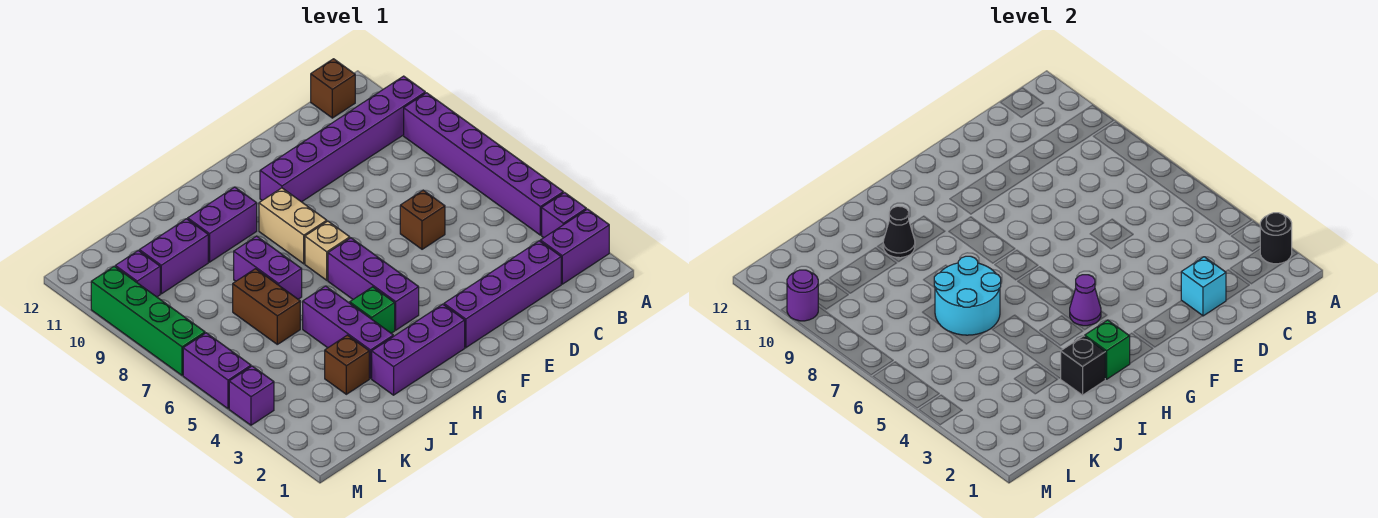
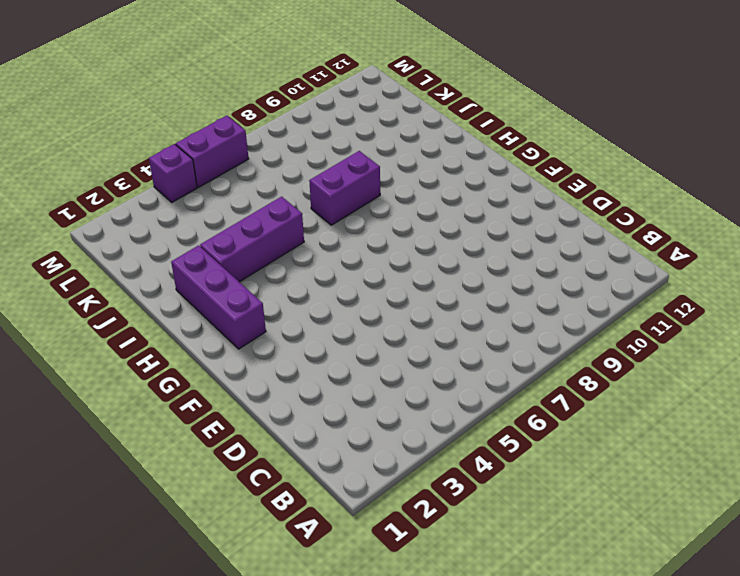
none -> purple 1x2 brick [540,209,609,284]
none -> purple 1x1 brick [542,193,586,238]
none -> purple 1x6 brick [404,93,563,235]
none -> purple 1x6 brick [260,76,425,202]

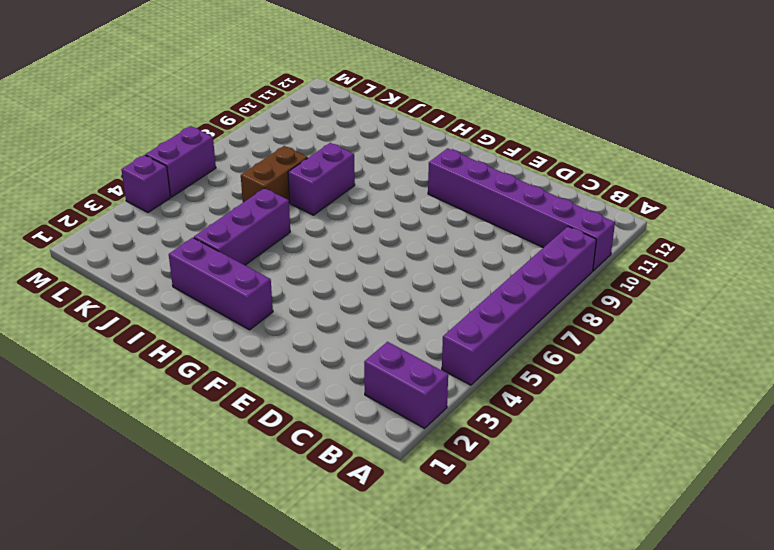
none -> purple 1x1 brick [542,193,586,238]
none -> brown 1x1 brick [311,59,355,118]
none -> purple 1x4 brick [444,241,561,348]
none -> brown 1x1 brick [400,190,445,249]

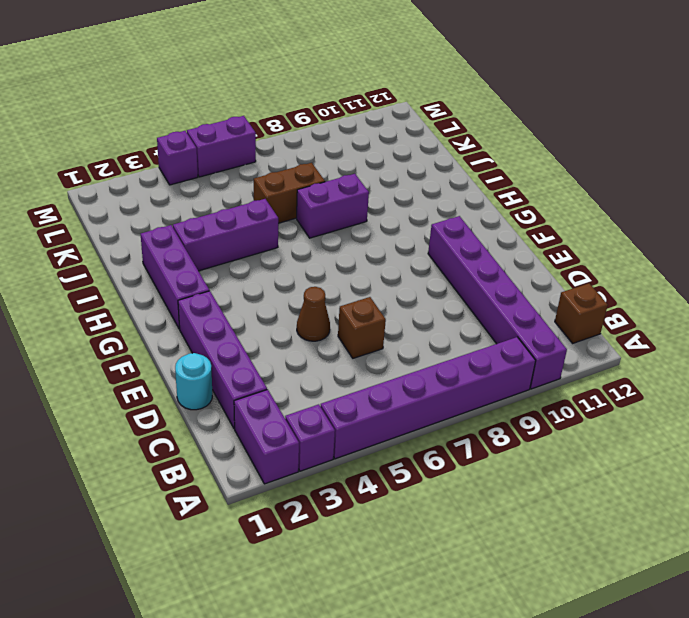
cyan 1x1 round brick [175,353,212,410] -> none
brown 1x1 cone [297,287,330,341] -> none
none -> purple 1x3 brick [328,238,419,330]
none -> tan 1x1 brick [305,221,350,280]
none -> tan 1x2 brick [259,188,327,264]
none -> green 1x1 brick [350,287,395,333]

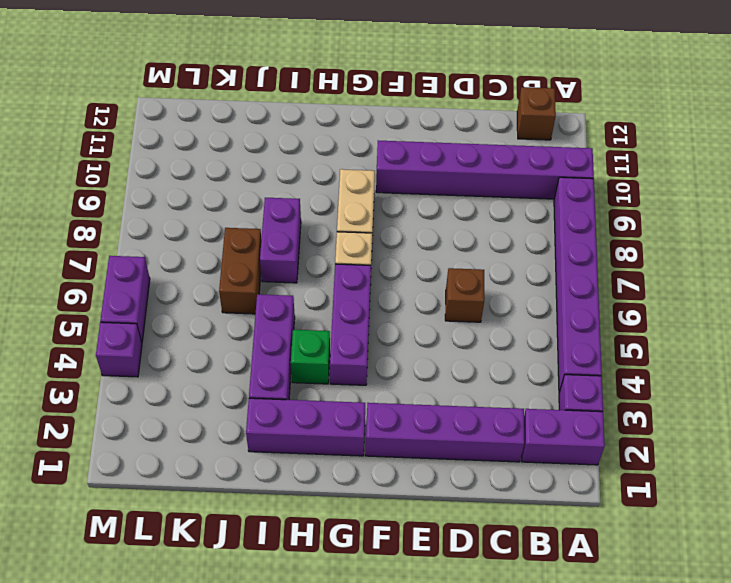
none -> purple 1x2 brick [188,187,257,262]
none -> brown 1x1 brick [325,335,369,394]
none -> purple 1x2 brick [139,219,208,294]
none -> purple 1x1 brick [115,250,160,297]

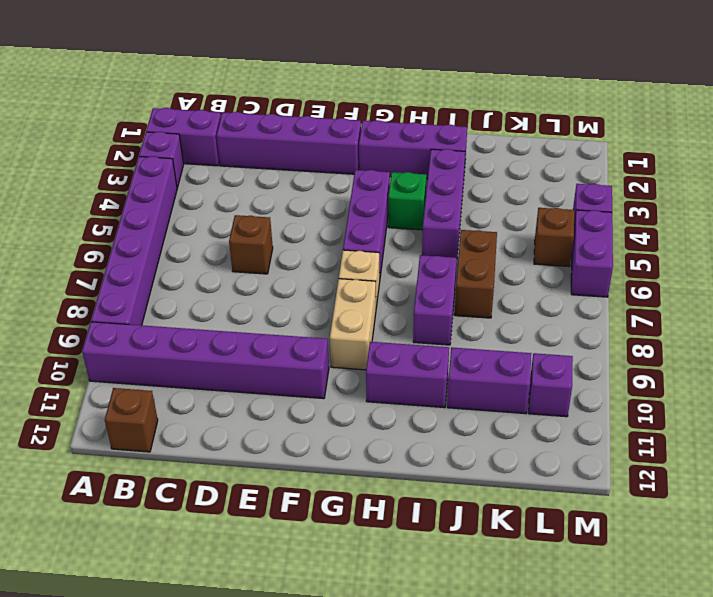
brown 1x1 brick [534,208,574,267] -> brown 1x1 brick moved to [325,335,369,394]
none -> green 1x4 brick [91,266,205,375]
none -> black 1x1 round brick [1260,213,1292,264]
none -> cyan 1x1 brick [1181,257,1226,316]
none -> purple 1x1 cone [1070,275,1101,326]

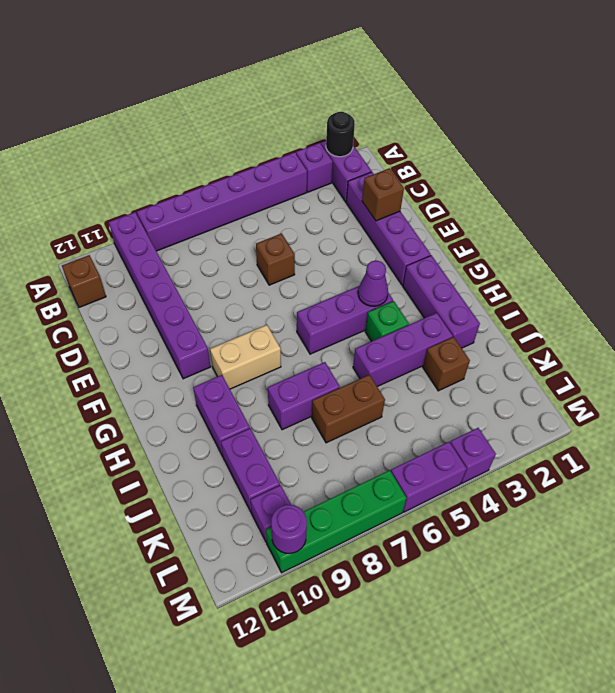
brown 1x1 brick [362,168,404,221] -> cyan 1x1 brick [1181,257,1226,316]
none -> tan 1x1 brick [305,221,350,280]
none -> green 1x1 brick [1085,320,1130,379]
none -> black 1x1 brick [1060,336,1105,395]
none -> cyan 2x2 round brick [934,256,1001,335]

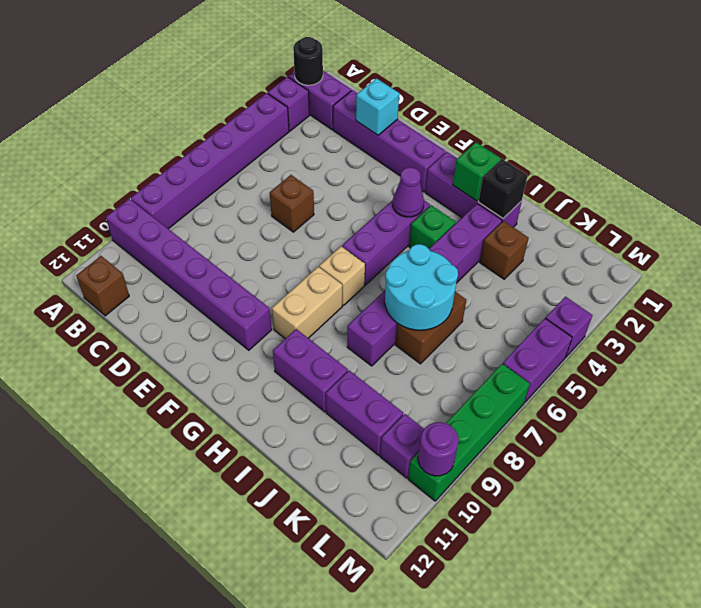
none -> black 1x1 cone [883,206,915,258]

